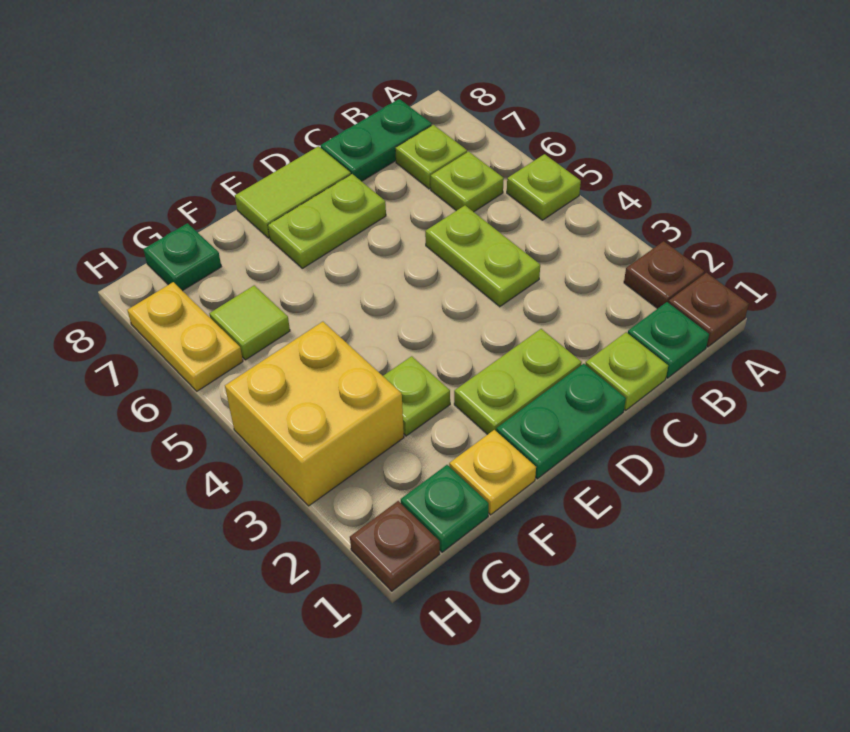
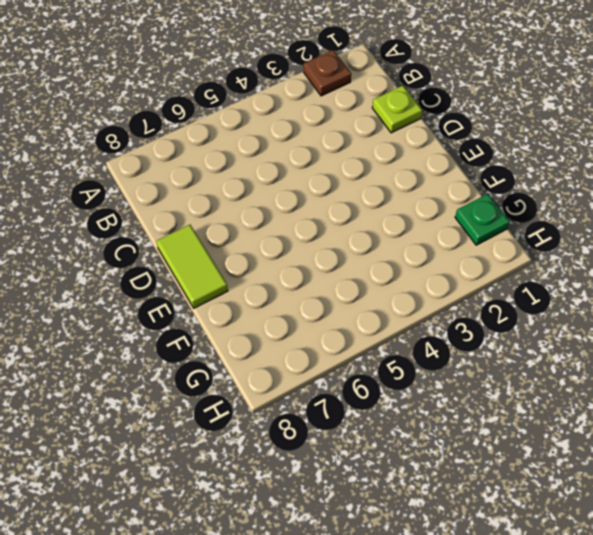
none -> brown 1x1 plate [668,273,749,347]
none -> lime 1x1 plate [507,154,581,220]
none -> green 1x1 plate [628,302,709,378]

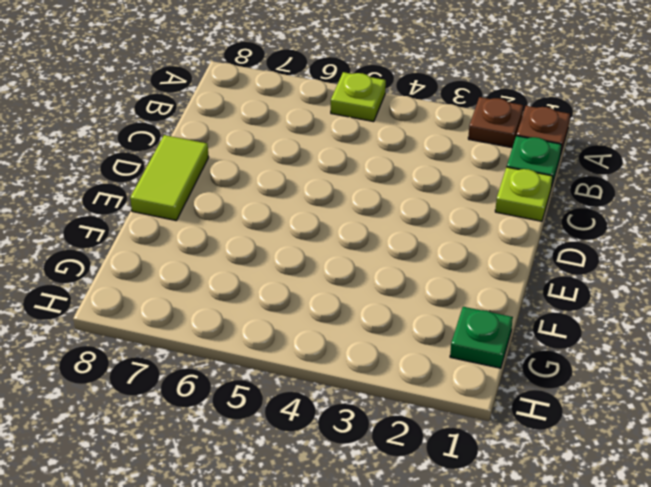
none -> lime 1x1 plate [431,152,504,212]
none -> lime 1x1 plate [395,125,467,189]
none -> green 1x2 plate [321,99,432,181]

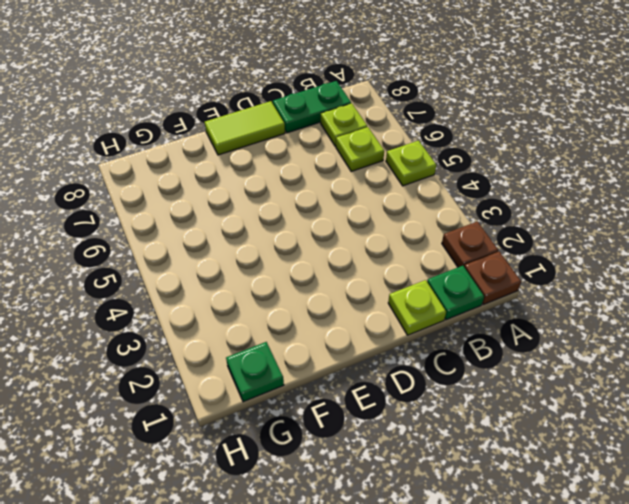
none -> lime 1x2 plate [425,206,540,307]
none -> green 1x2 plate [496,364,626,479]
none -> lime 1x2 plate [454,329,582,434]

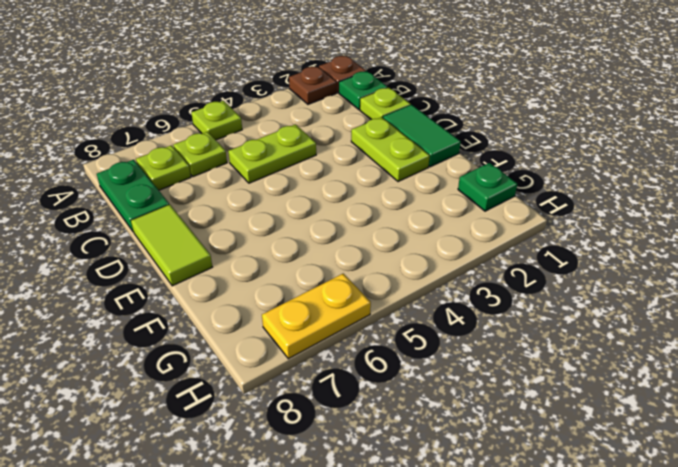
green 1x2 tile [383,105,461,167] -> green 1x2 plate [496,364,626,479]
none -> lime 1x2 plate [268,174,386,268]
none -> yellow 1x1 plate [449,430,536,515]
none -> lime 1x1 plate [383,356,450,436]

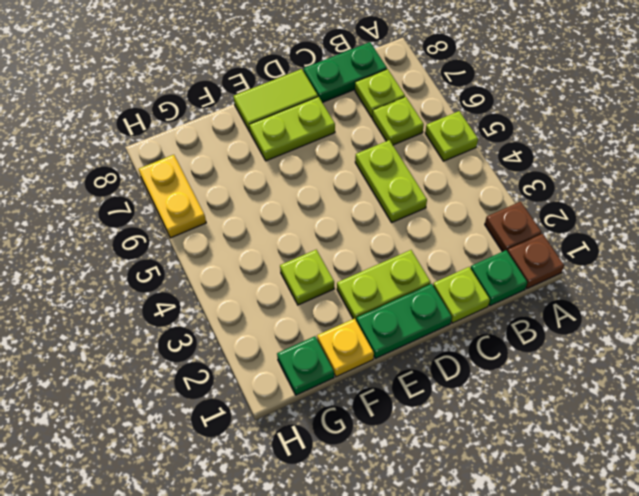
none -> yellow 2x2 brick [225,322,404,506]
none -> lime 1x1 tile [209,285,290,360]
none -> green 1x1 plate [143,223,221,291]

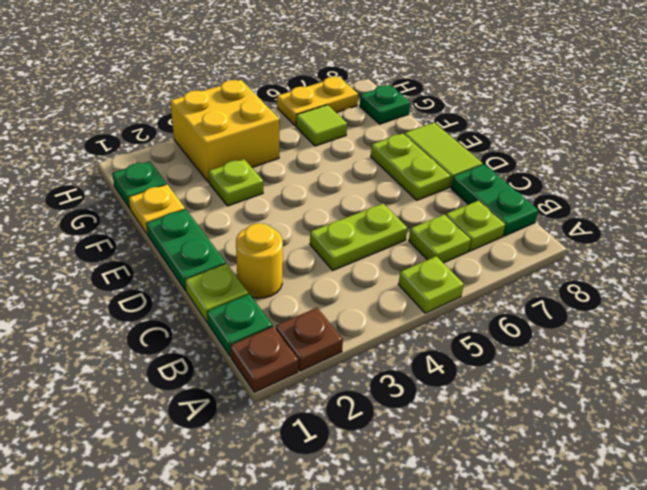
yellow 1x1 round brick [236,223,283,298] -> none
none -> lime 1x2 plate [454,329,582,434]
none -> brown 1x1 plate [350,501,440,591]

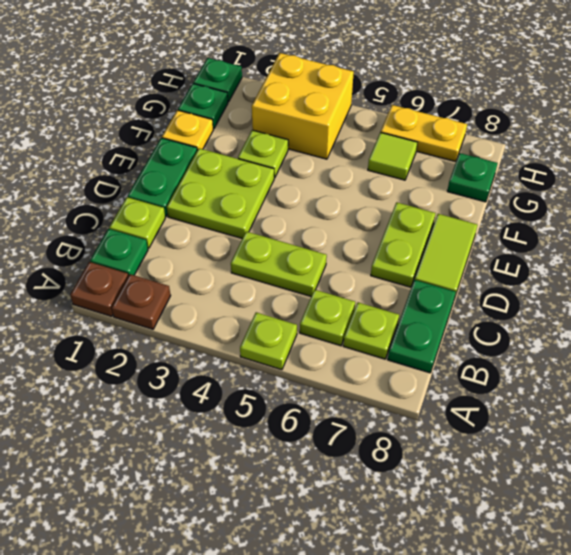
lime 2x2 plate [167,148,274,238] -> lime 1x2 plate [454,329,582,434]
green 1x1 plate [193,58,242,102] -> brown 1x1 plate [350,501,440,591]

